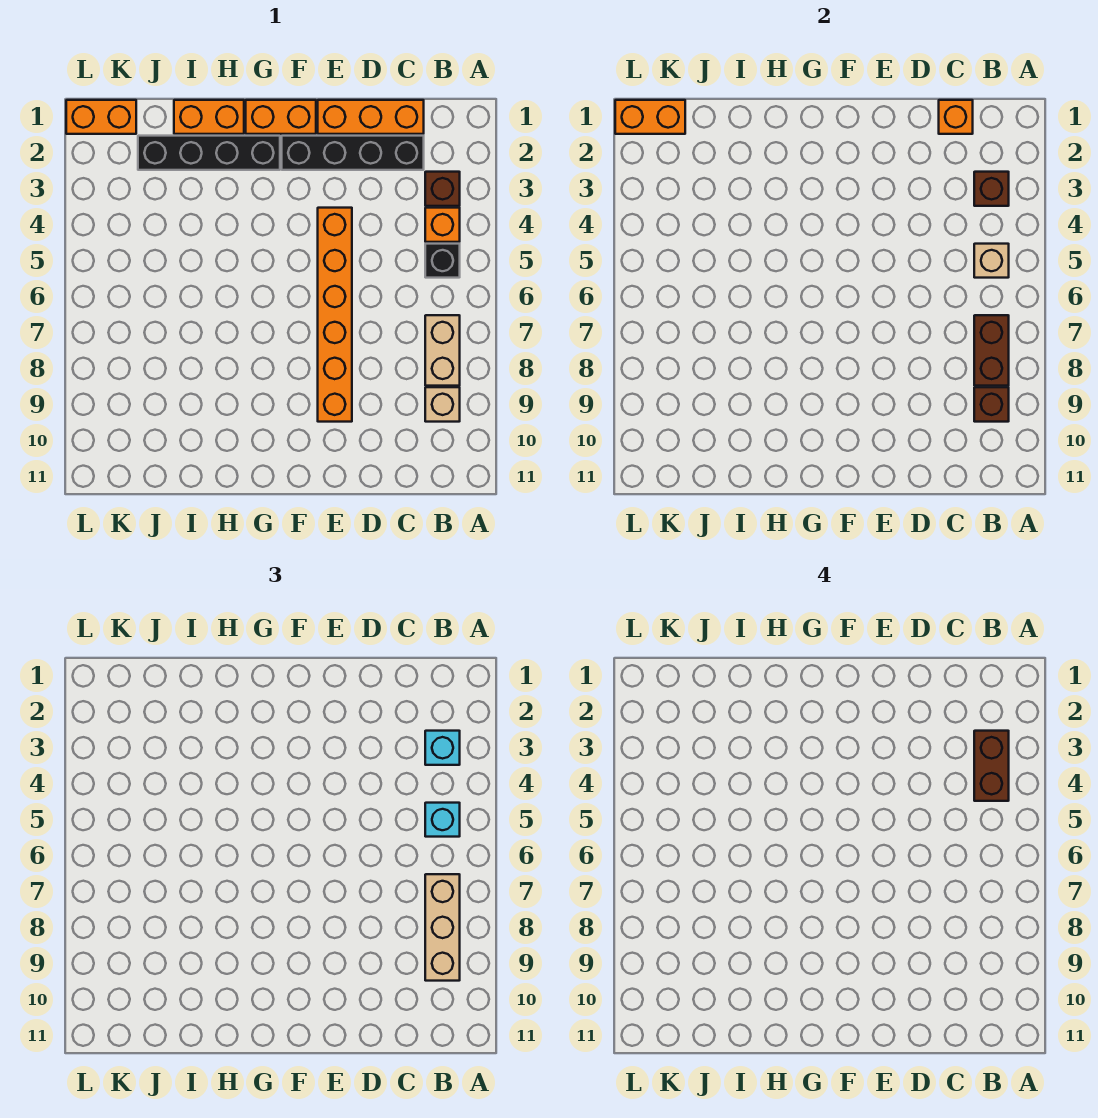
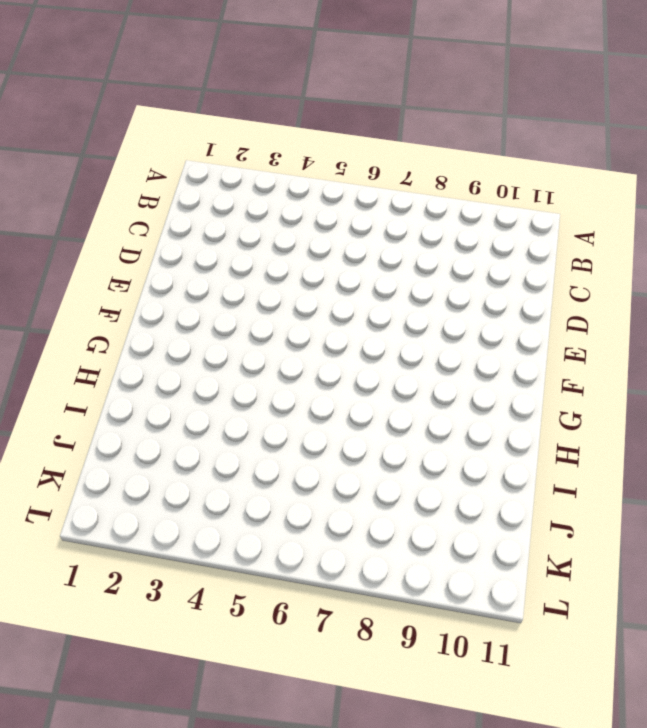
none -> brown 1x1 brick [425,172,460,206]
none -> orange 1x1 brick [425,208,460,242]
none -> black 1x1 brick [425,244,460,278]

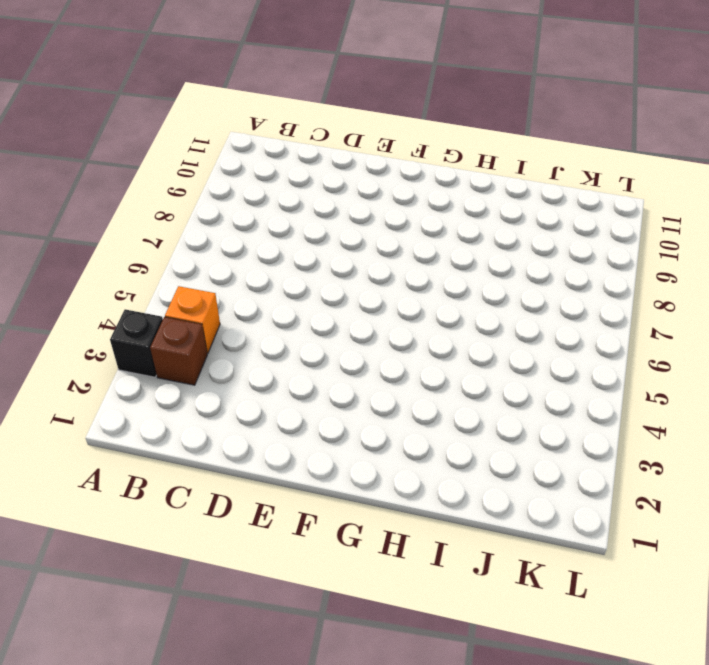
black 1x1 brick [110,309,163,377] -> black 1x1 brick moved to [425,244,460,278]
none -> tan 1x2 brick [425,315,460,386]
none -> tan 1x1 brick [425,387,460,422]
none -> orange 1x3 brick [318,100,424,134]

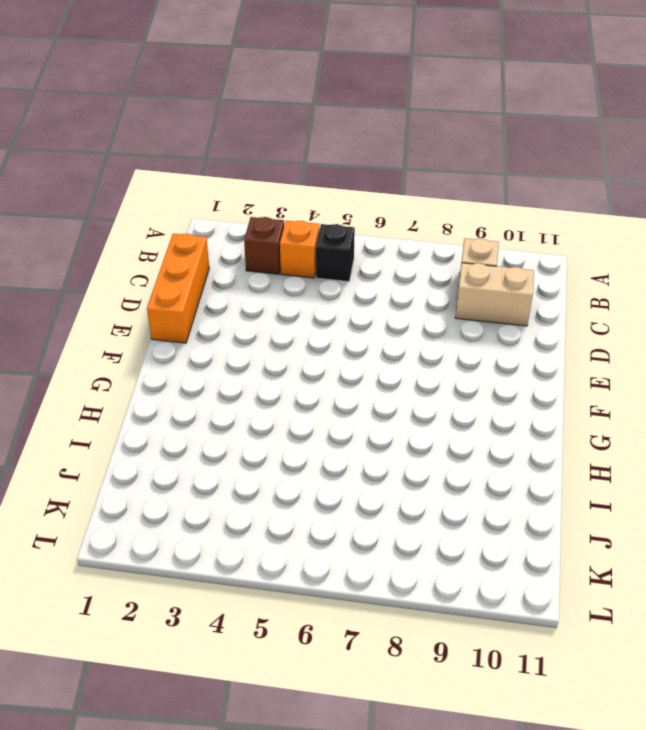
tan 1x2 brick [455,263,534,326] -> tan 1x2 brick moved to [425,315,460,386]
none -> black 1x4 brick [282,136,424,170]
none -> orange 1x6 brick [318,208,352,422]
none -> orange 1x2 brick [246,100,316,134]

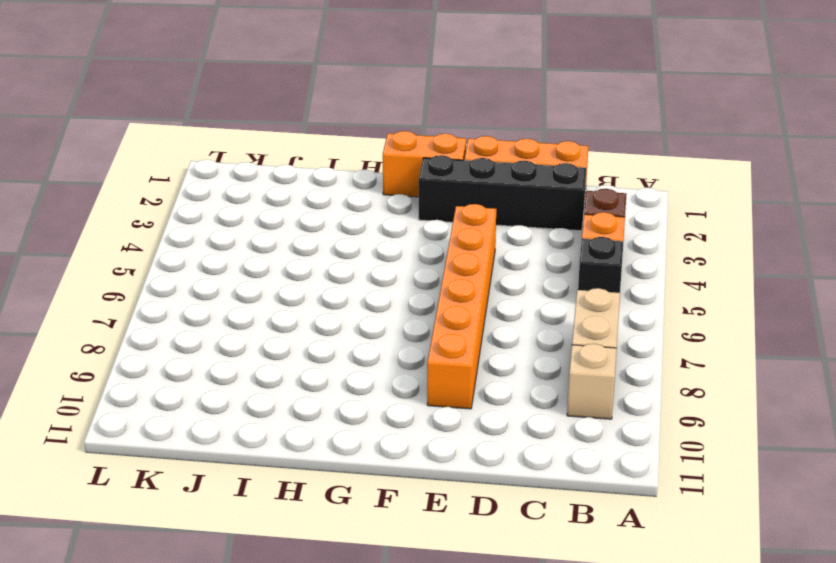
none -> black 1x4 brick [138,136,280,170]
none -> orange 1x2 brick [174,100,244,134]
none -> orange 1x2 brick [66,100,136,134]

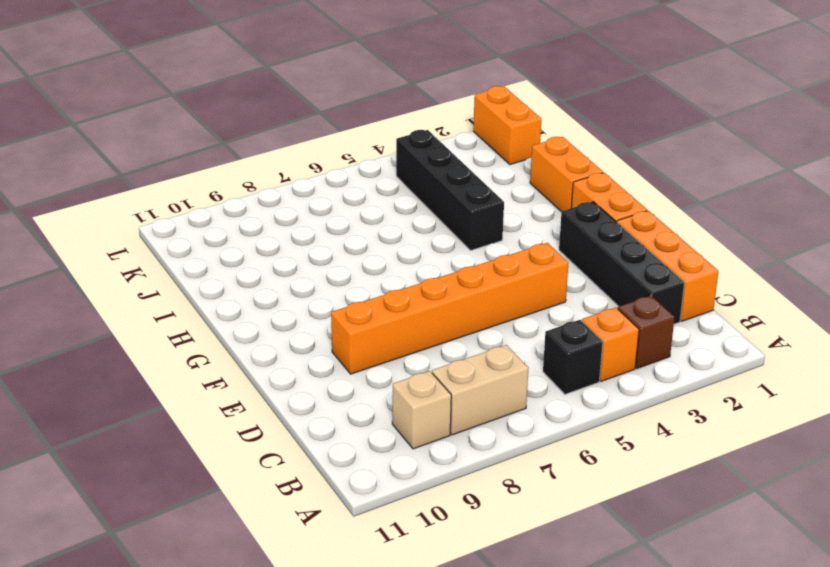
black 1x4 brick [396,130,504,250] -> black 1x4 brick moved to [138,136,280,170]
none -> brown 1x1 brick [974,172,1009,206]
none -> tan 1x1 brick [974,244,1009,278]
none -> brown 1x2 brick [974,315,1009,386]

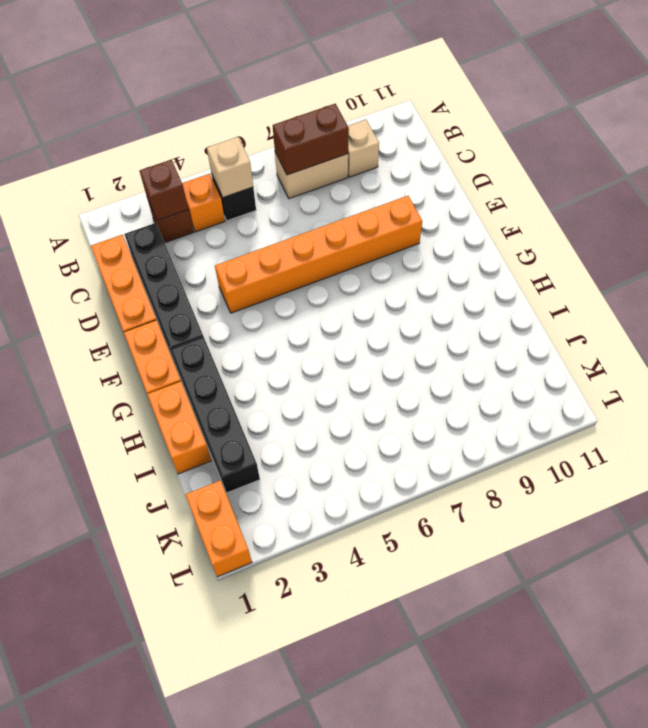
none -> brown 1x1 brick [974,387,1009,422]
none -> orange 1x1 brick [939,100,973,134]
none -> orange 1x2 brick [615,100,685,134]

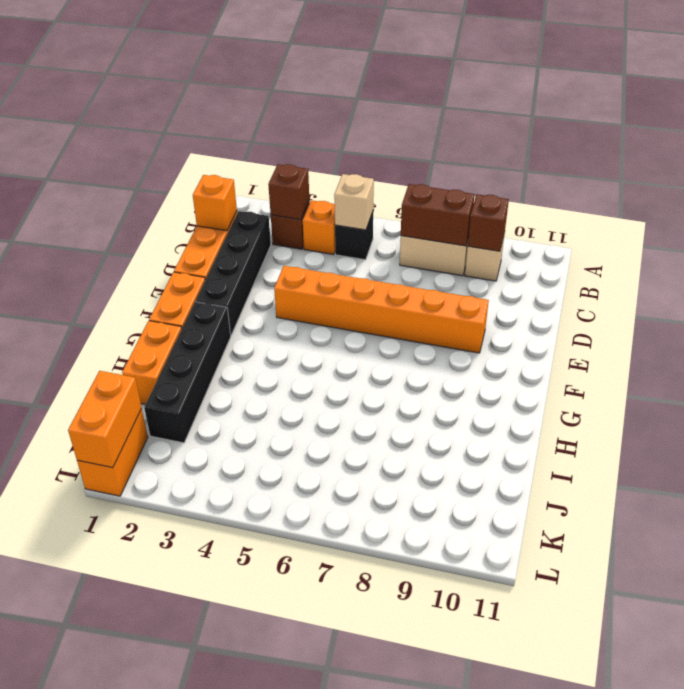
none -> cyan 1x1 brick [425,731,460,765]
none -> cyan 1x1 brick [425,803,460,837]
none -> tan 1x3 brick [425,874,460,981]

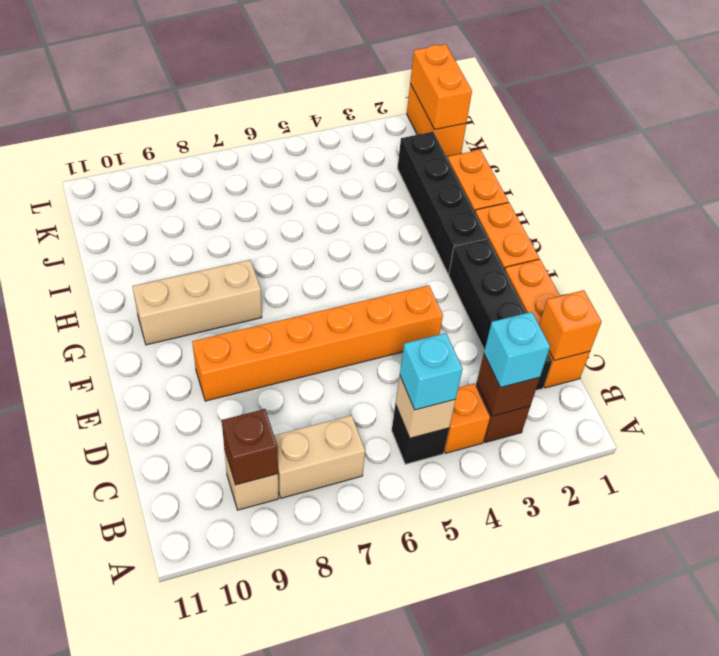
tan 1x3 brick [132,260,262,345] -> tan 1x3 brick moved to [425,874,460,981]
none -> brown 1x2 brick [974,315,1009,386]
none -> brown 1x2 brick [974,731,1009,801]

